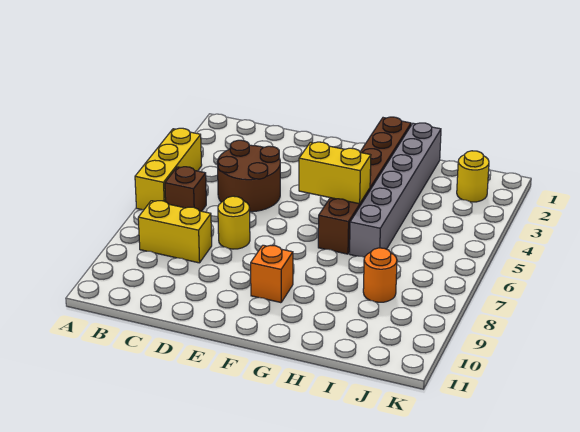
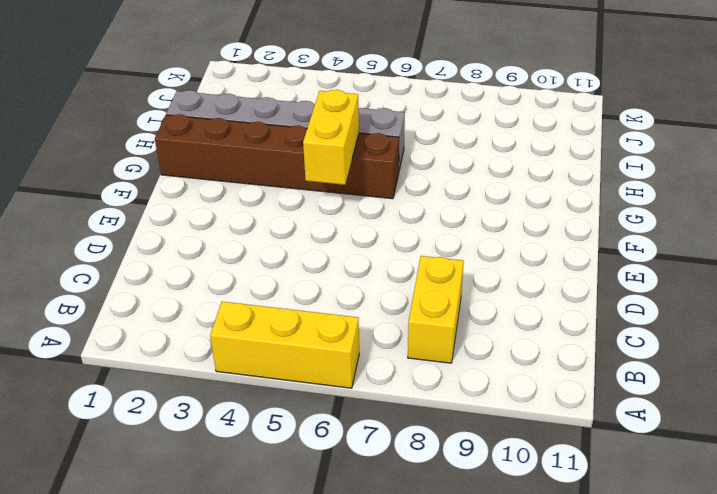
none -> brown 1x1 brick [165,167,206,211]
none -> brown 2x2 round brick [217,140,280,212]

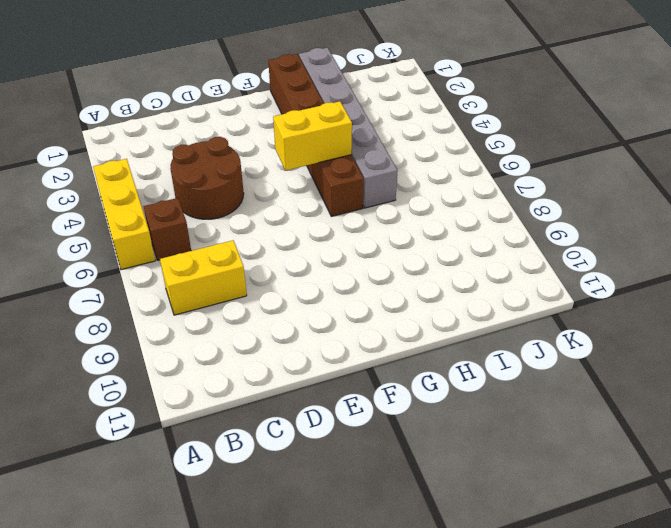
none -> yellow 1x1 round brick [218,196,250,249]
none -> orange 1x1 brick [251,245,293,303]

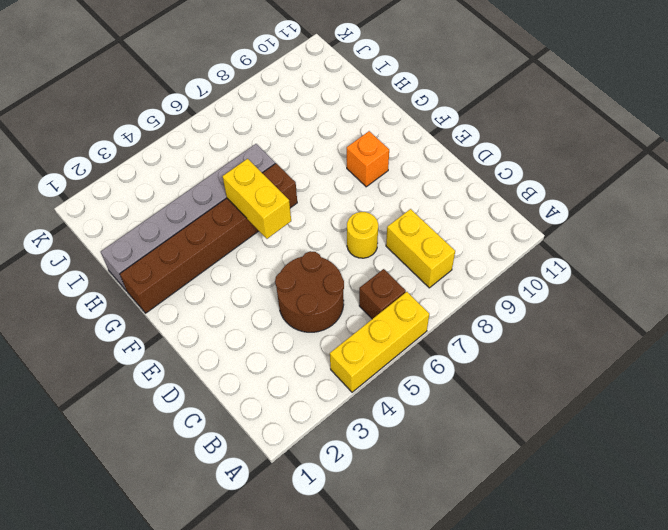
none -> orange 1x1 round brick [363,248,397,302]
none -> yellow 1x1 round brick [457,151,489,202]

